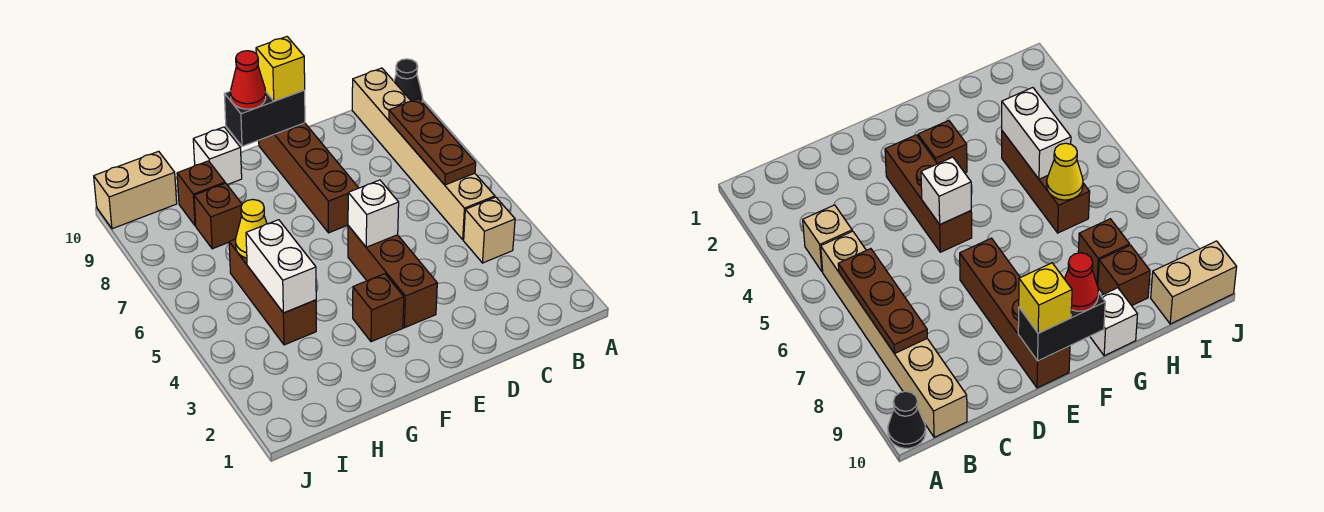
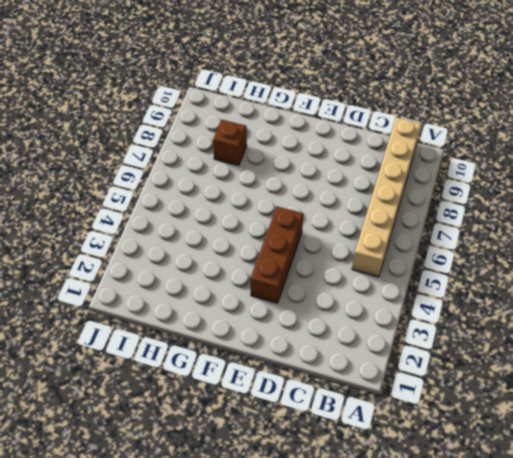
none -> black 1x1 cone [394,59,423,102]
none -> tan 1x1 brick [464,197,515,263]
none -> brown 1x4 brick [259,123,358,233]

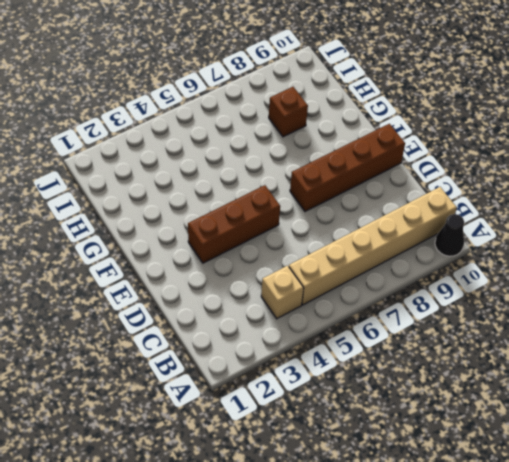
none -> brown 1x1 brick [353,274,404,342]
none -> white 1x1 brick [193,127,242,185]
none -> brown 1x3 brick [229,239,316,345]

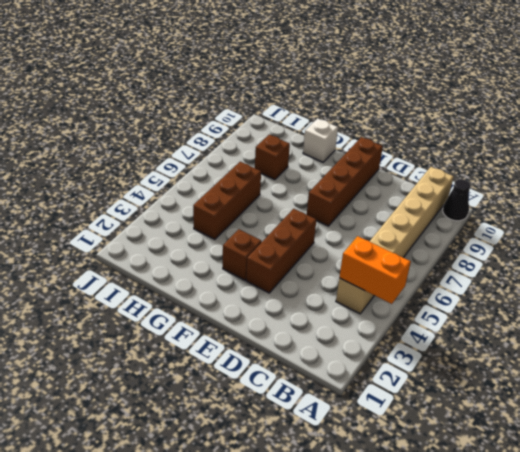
orange 1x2 brick [339,236,411,304] -> none
none -> brown 1x1 brick [177,161,225,226]
none -> tan 1x2 brick [94,151,177,229]
none -> brown 1x3 plate [389,99,476,185]

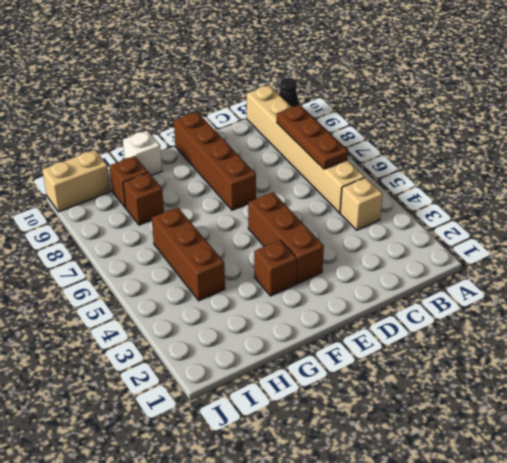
none -> white 1x1 brick [348,180,399,247]
none -> black 1x2 brick [224,90,305,146]
none -> white 1x2 brick [246,220,316,313]

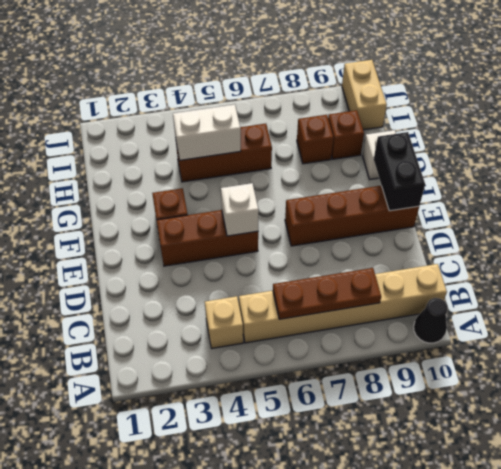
none -> yellow 1x1 cone [236,200,267,258]
none -> yellow 1x1 brick [256,37,305,101]
none -> red 1x1 cone [231,51,266,109]

